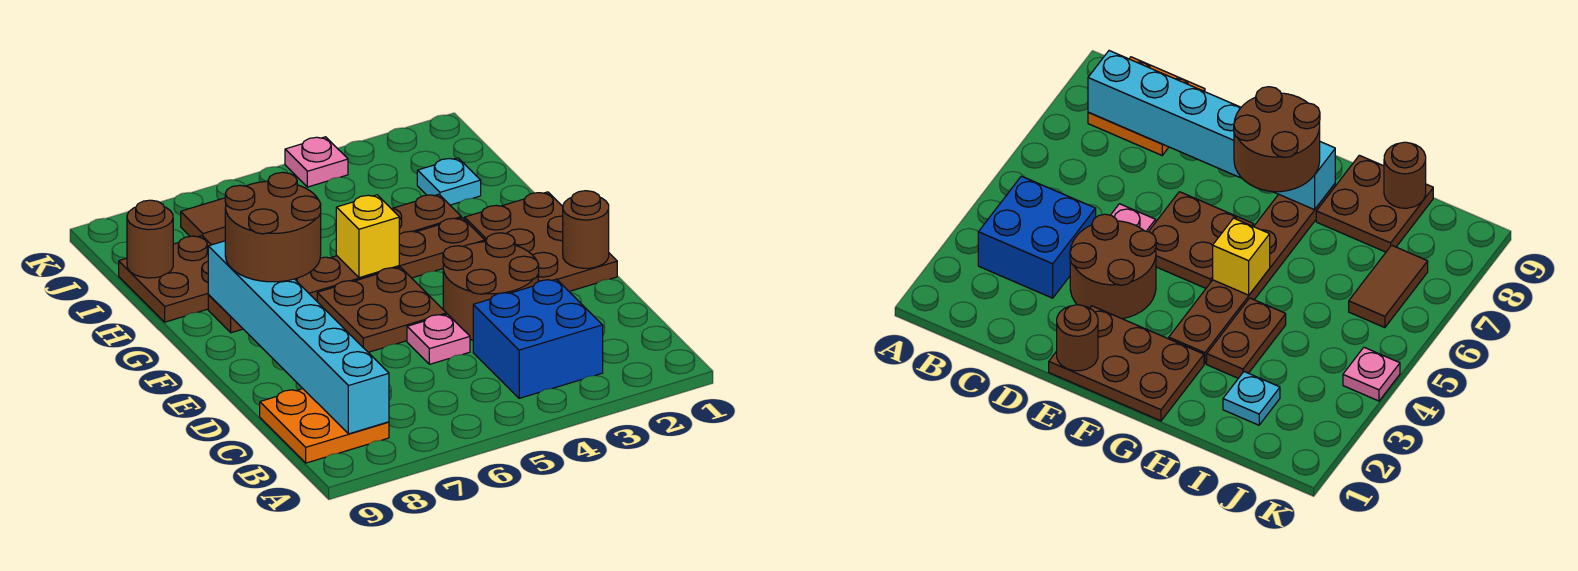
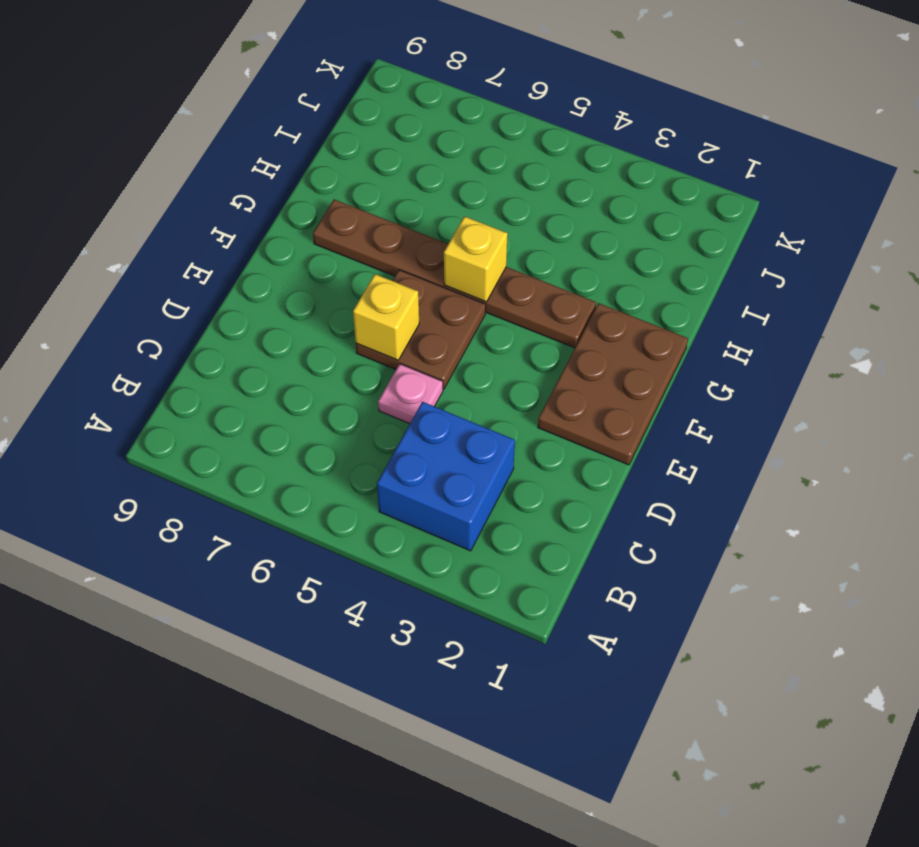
yellow 1x1 brick [353,274,419,360] -> none
none -> orange 2x2 plate [260,389,389,463]
none -> brown 2x2 round brick [443,233,539,340]
none -> brown 1x2 plate [391,194,461,234]

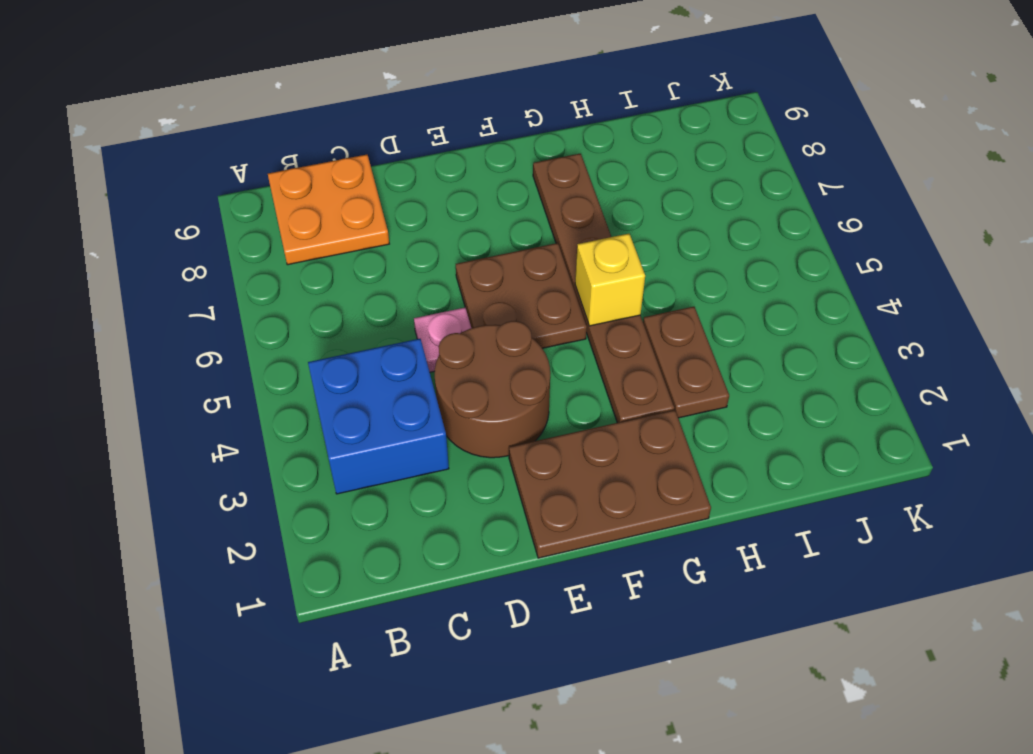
none -> brown 2x2 plate [119,236,211,322]
none -> cyan 1x1 plate [417,158,481,205]
none -> brown 1x2 tile [181,198,226,245]

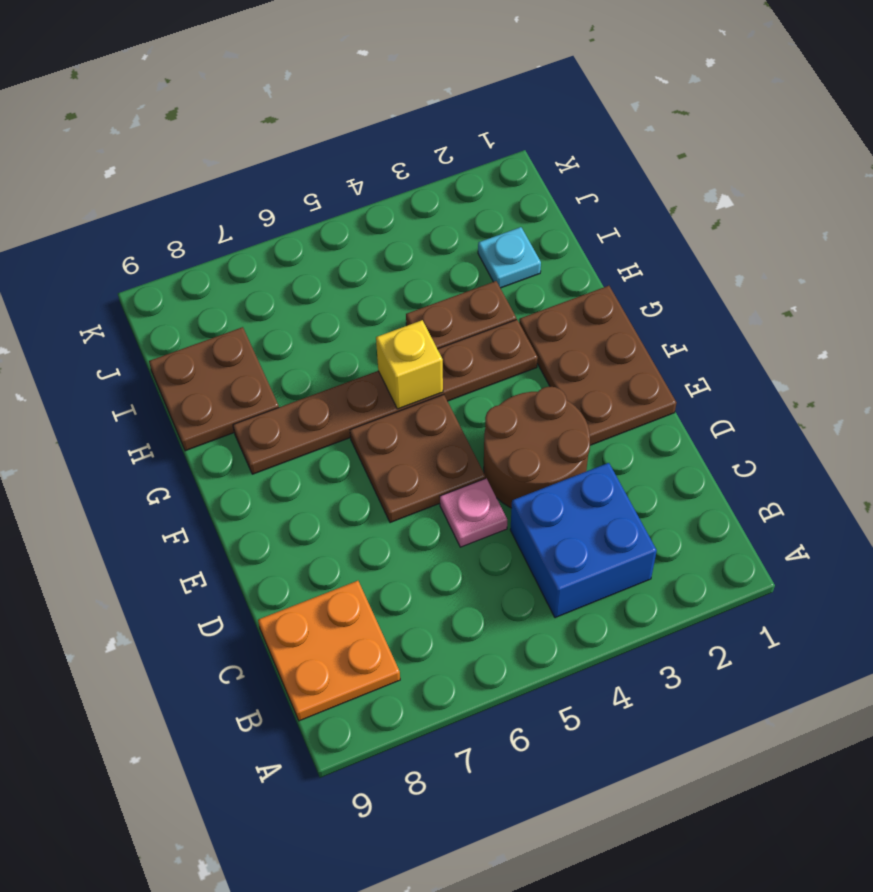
none -> brown 1x2 tile [181,198,226,245]
none -> pink 1x1 plate [285,137,348,187]
none -> cyan 1x6 brick [208,241,389,434]

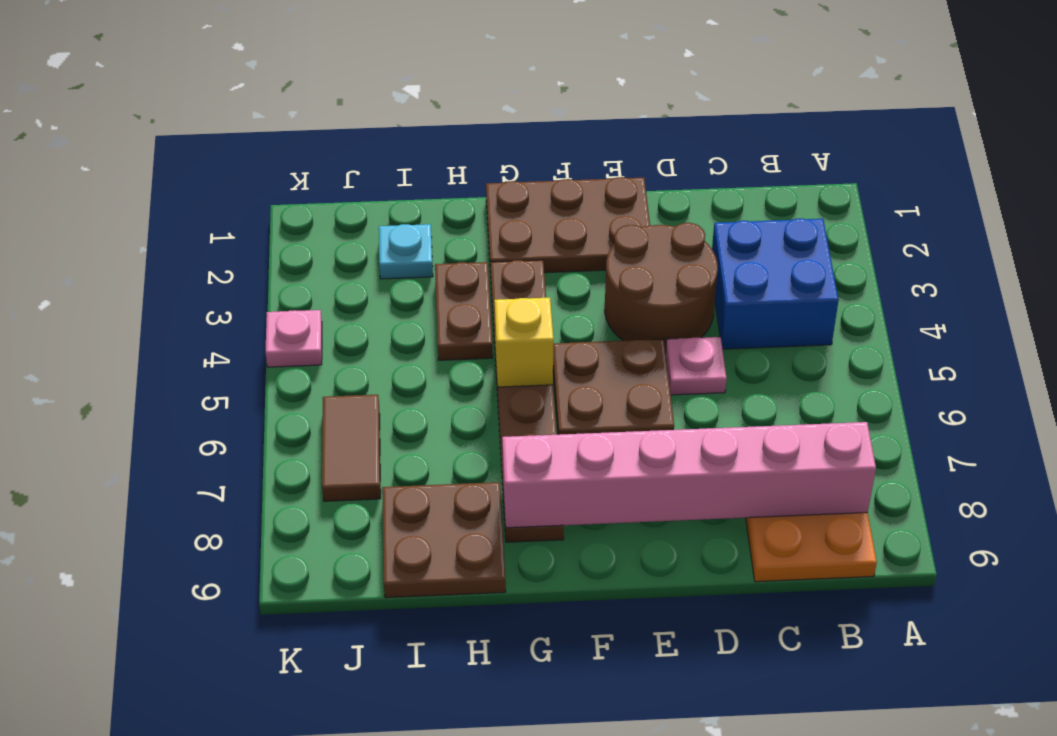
pink 1x6 brick [502,422,876,528] -> cyan 1x6 brick [208,241,389,434]
none -> brown 1x1 round brick [563,191,609,268]
none -> brown 1x1 round brick [127,200,173,278]
none -> brown 2x2 round brick [225,172,321,282]

